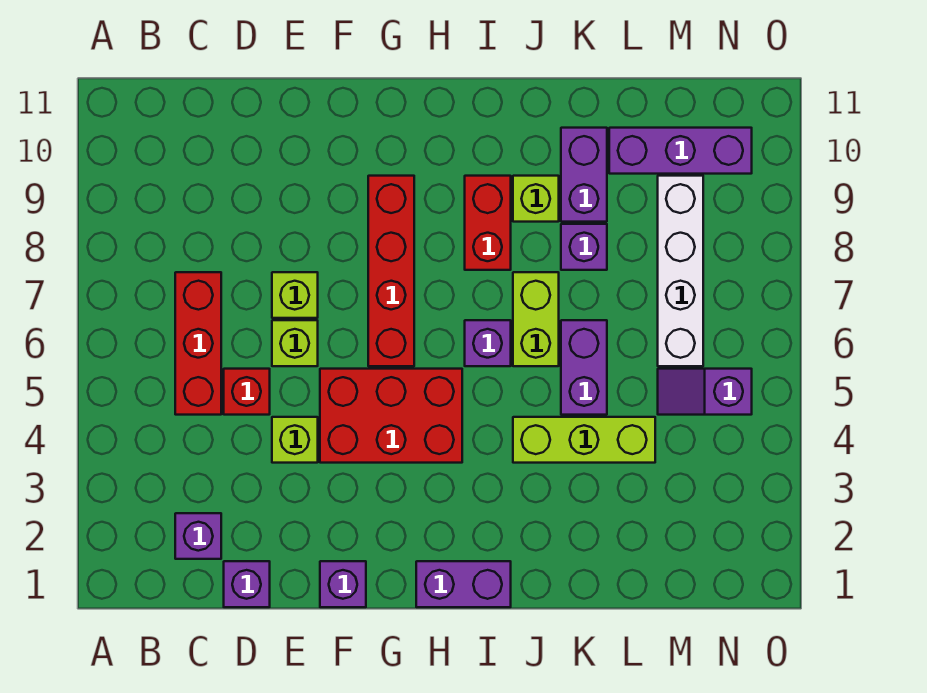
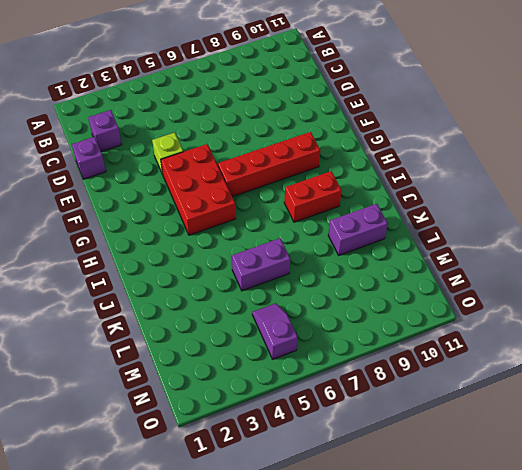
none -> red 1x3 brick [175,272,221,415]
none -> red 1x1 brick [224,369,270,415]
none -> lime 1x1 brick [272,320,318,366]

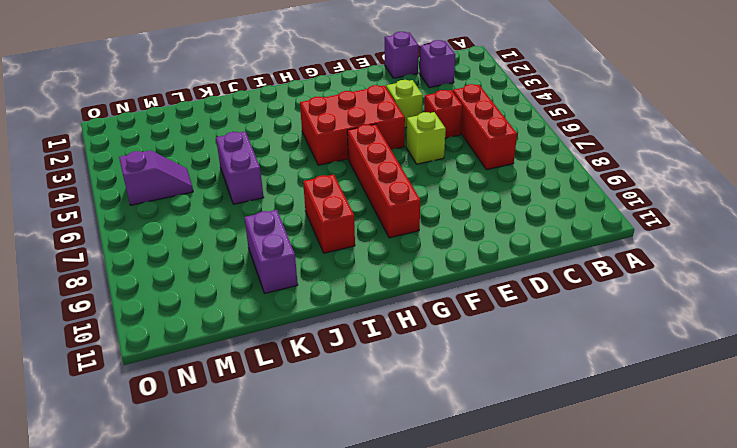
none -> lime 1x1 brick [272,272,318,318]
none -> purple 1x1 brick [320,561,366,607]
none -> purple 1x2 brick [416,561,511,607]

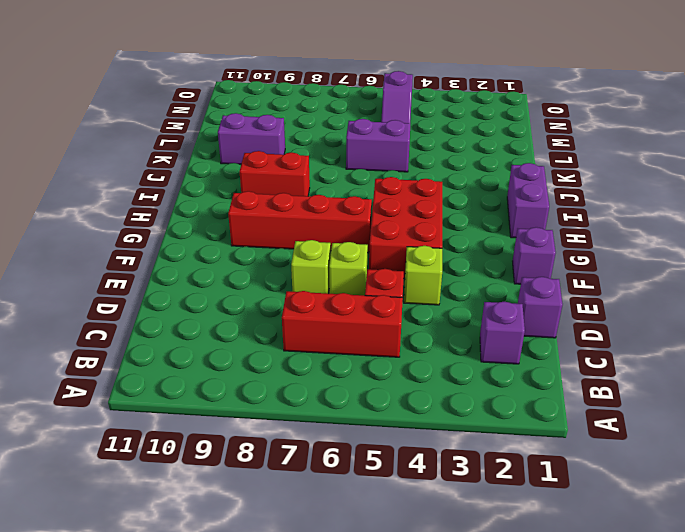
none -> purple 1x1 brick [465,320,511,366]
none -> lime 1x3 brick [513,417,655,463]
none -> lime 1x2 brick [513,272,559,366]

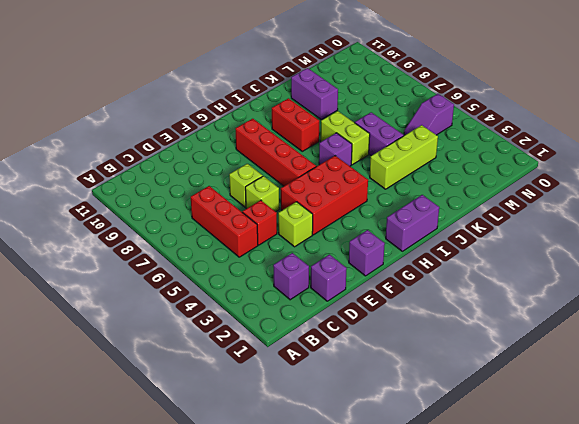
none -> lime 1x1 brick [513,176,559,222]
none -> purple 1x1 brick [561,224,607,270]
none -> purple 1x3 brick [609,128,752,174]

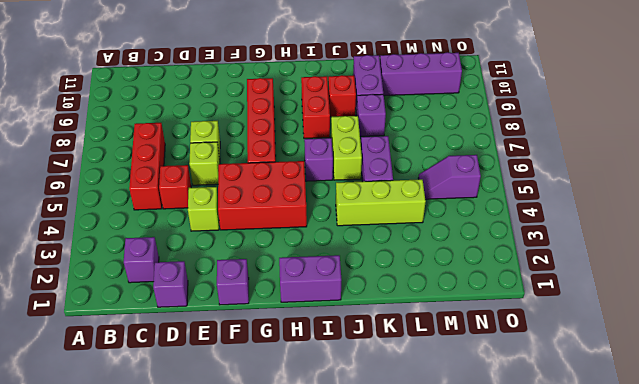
red 1x1 brick [328,75,356,117] -> lime 1x1 brick [513,176,559,222]
none -> white 1x4 brick [658,176,703,366]

